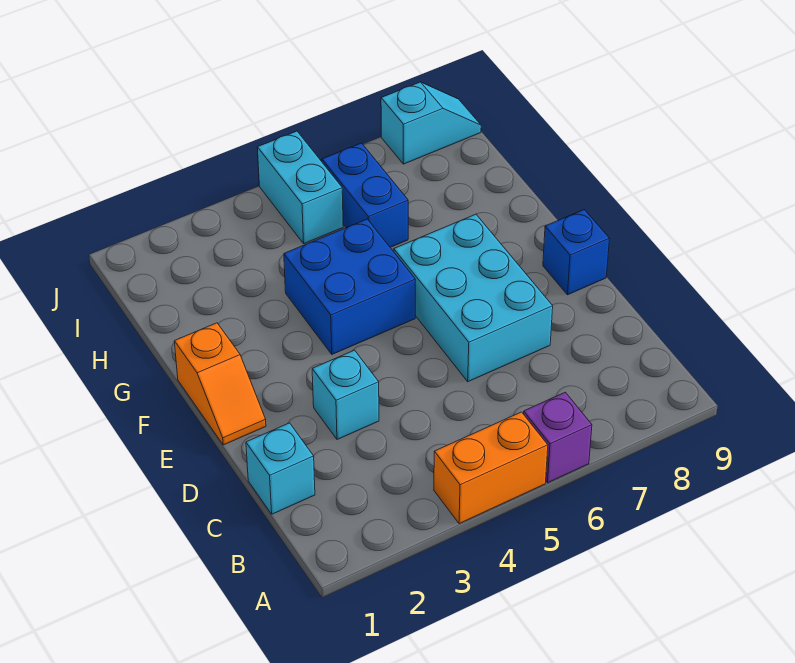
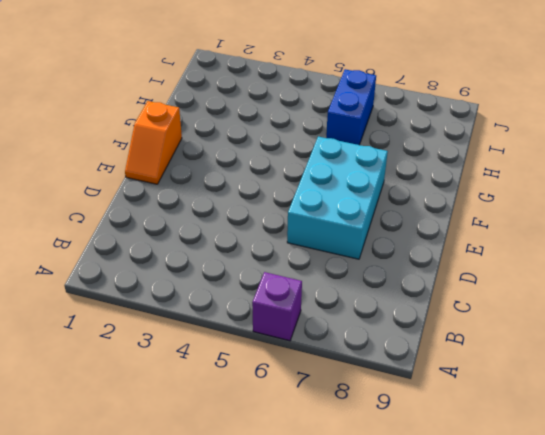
none -> orange 1x2 brick [434,412,548,524]
none -> cyan 1x1 brick [246,423,315,514]

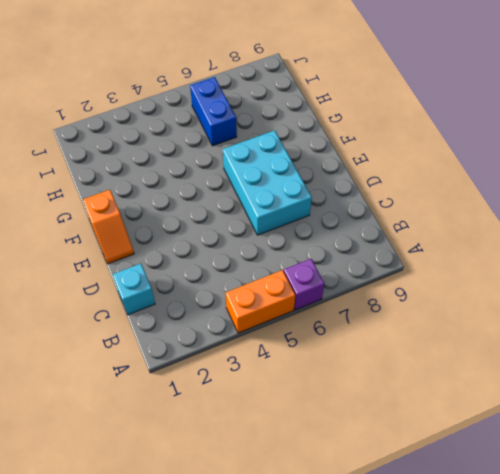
none -> cyan 1x1 brick [312,350,379,440]
none -> blue 1x1 brick [543,210,610,295]

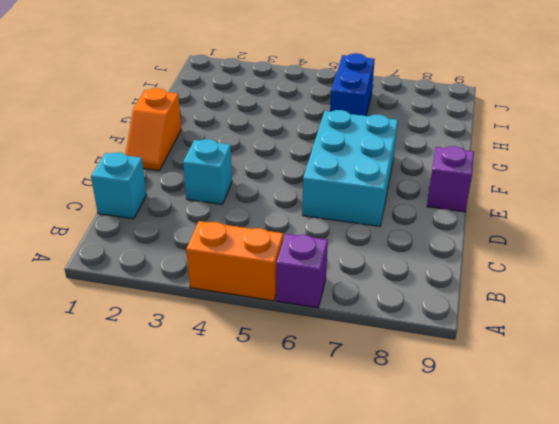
purple 1x1 brick [427,146,474,212] -> blue 1x1 brick [543,210,610,295]
none -> blue 2x2 brick [284,219,415,354]
none -> cyan 1x2 brick [257,131,343,244]

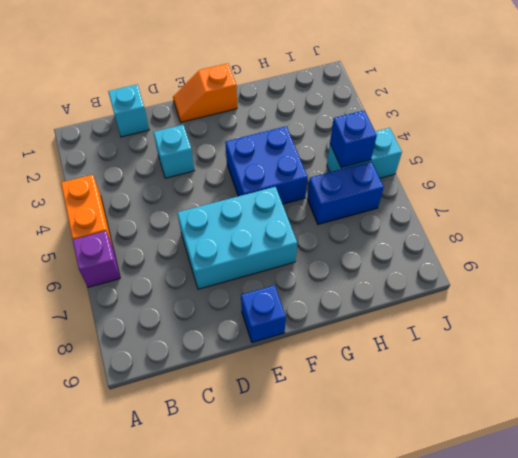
blue 1x1 brick [330,110,377,168] -> none
none -> cyan 1x2 slope [381,82,481,164]

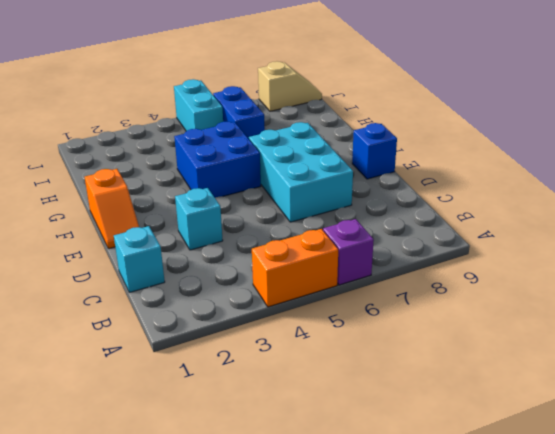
tan 1x2 slope [258,61,322,111] -> cyan 1x2 slope [381,82,481,164]

